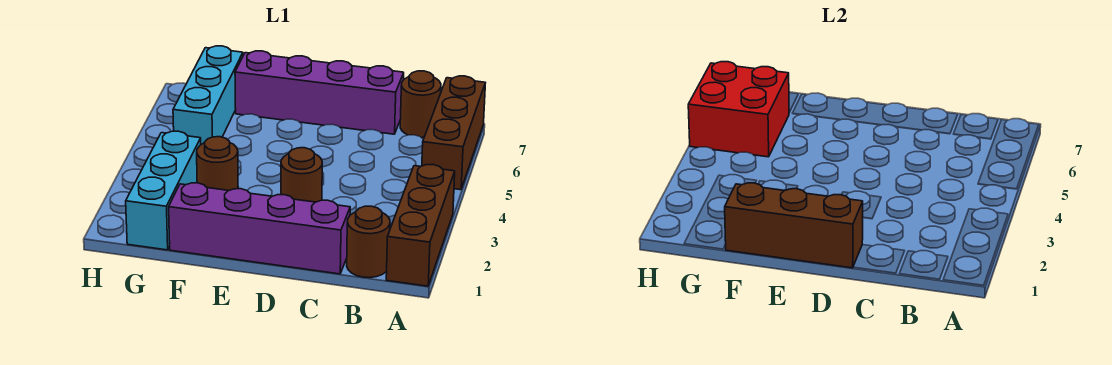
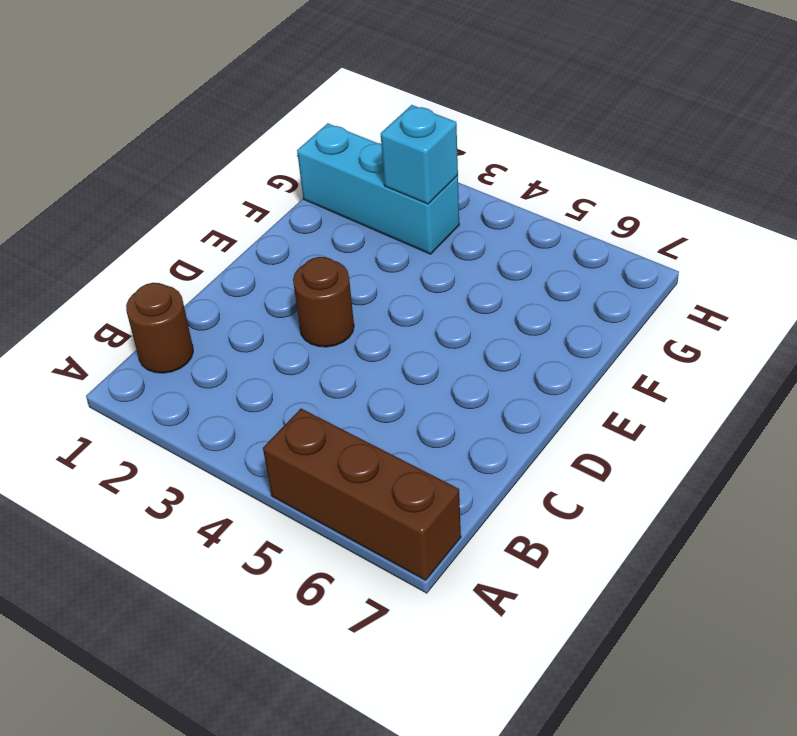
cyan 1x1 brick [381,105,458,204] -> none
none -> brown 1x3 brick [386,165,455,286]
none -> brown 1x1 round brick [400,71,441,137]
none -> purple 1x4 brick [169,183,350,274]

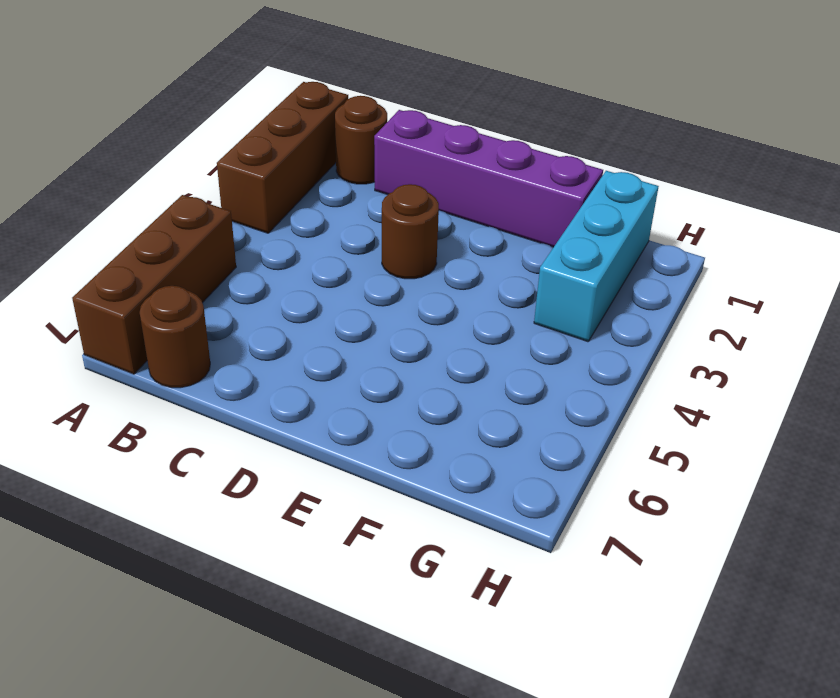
none -> purple 1x4 brick [235,51,404,134]
none -> brown 1x1 round brick [197,137,238,191]
none -> cyan 1x3 brick [173,46,243,145]

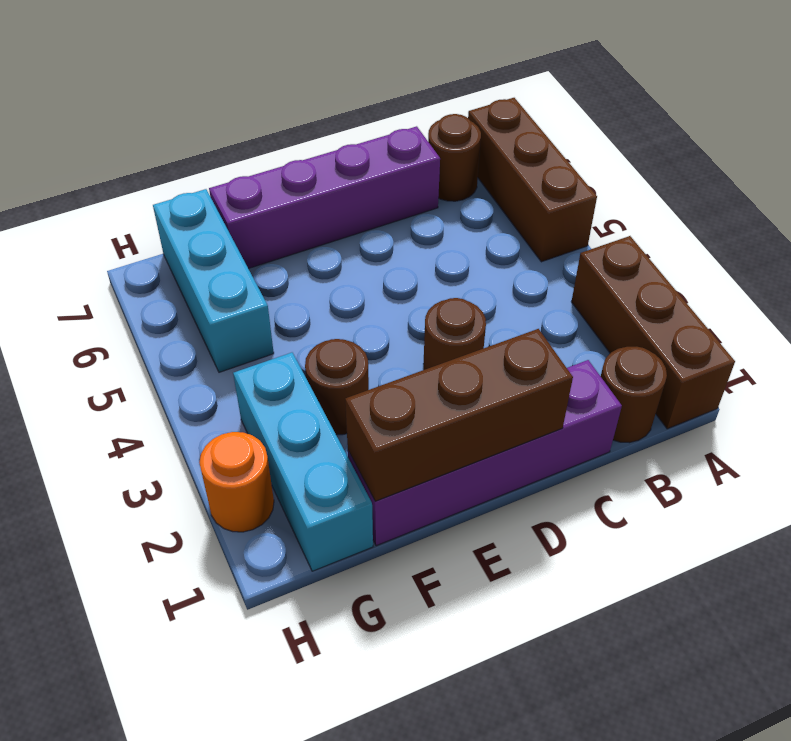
orange 1x1 round brick [199,432,274,532] -> none
none -> red 2x2 brick [688,62,789,157]

